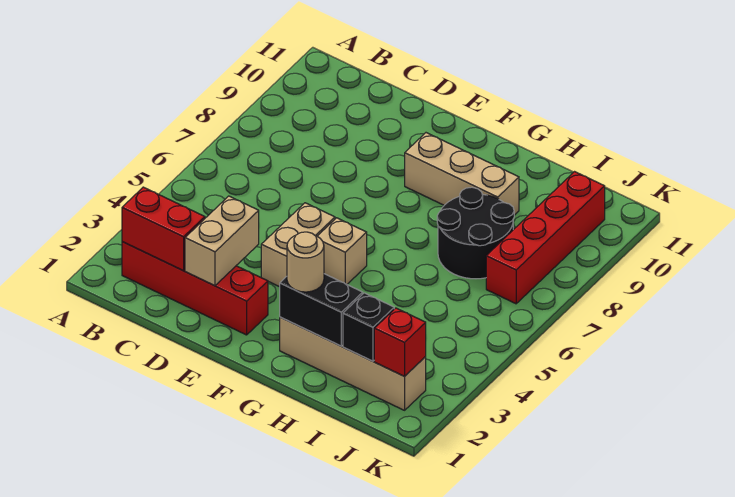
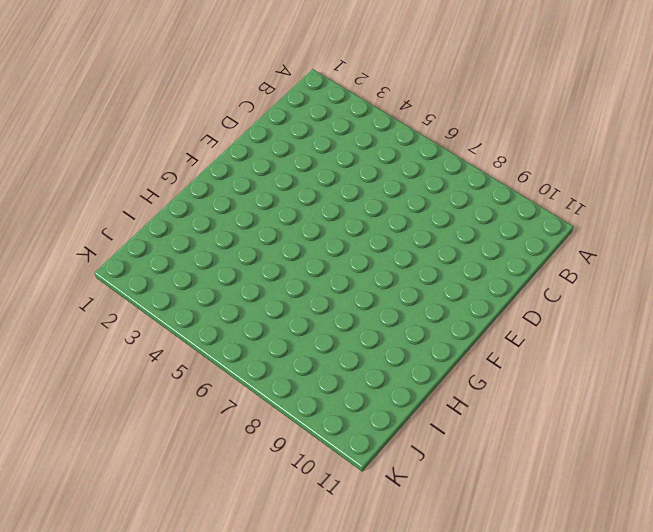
none -> red 1x4 brick [122,242,268,335]
none -> tan 1x2 brick [261,203,335,287]
none -> tan 1x1 brick [317,218,367,284]

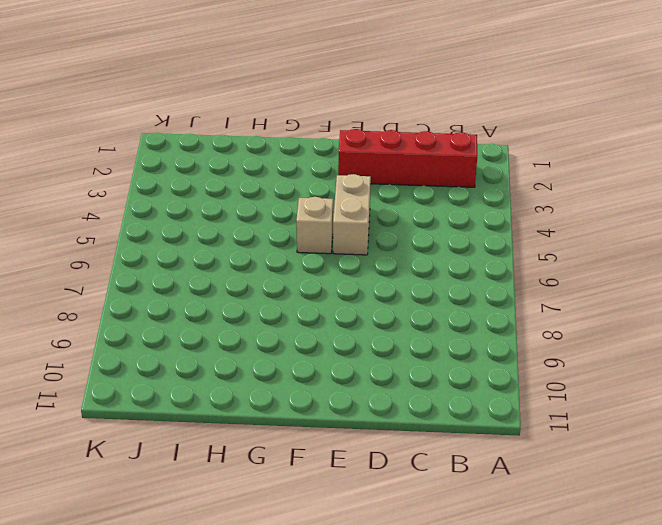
none -> tan 1x3 brick [405,133,519,215]
none -> tan 1x4 brick [280,317,426,410]
none -> black 2x2 round brick [437,187,514,279]

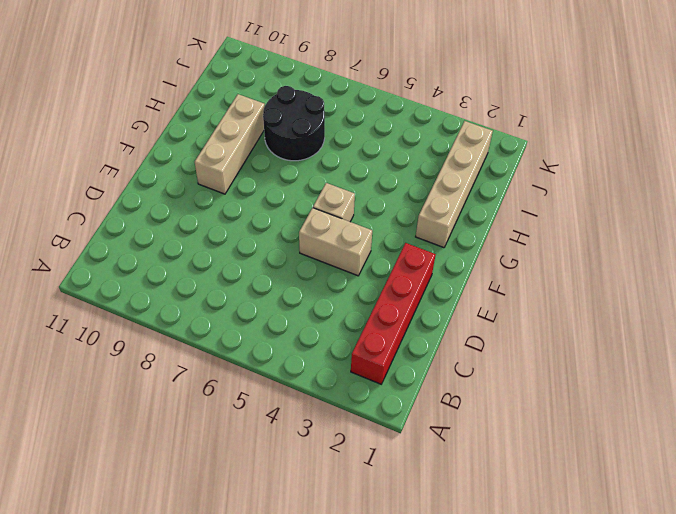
none -> red 1x4 brick [486,172,605,304]
none -> red 1x2 brick [122,187,205,271]
none -> tan 1x2 brick [185,196,259,286]

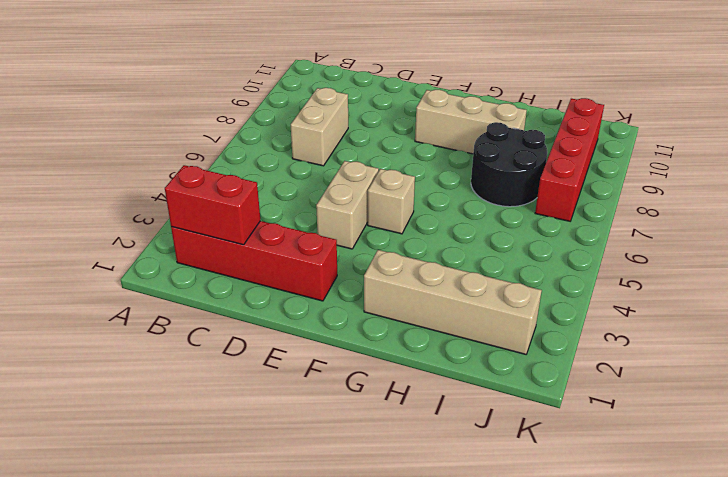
tan 1x2 brick [291,88,348,166] -> tan 1x2 brick moved to [185,196,259,286]
none -> black 1x2 brick [280,274,363,346]
none -> black 1x1 brick [343,293,394,361]
none -> red 1x1 brick [374,308,426,376]

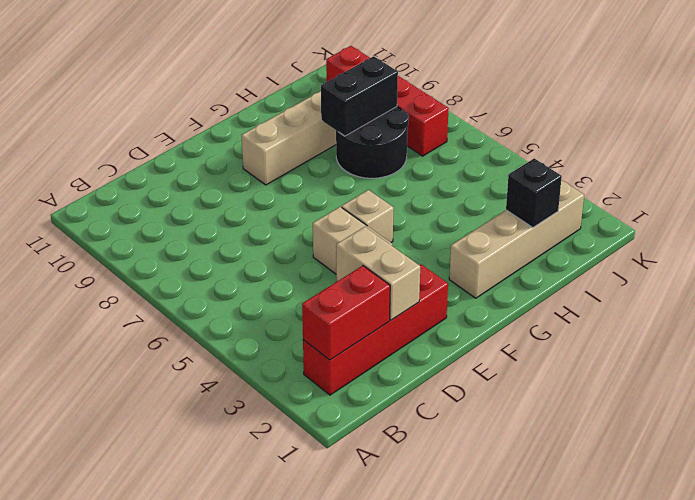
black 1x2 brick [321,56,398,136] -> black 1x2 brick moved to [280,274,363,346]
none -> red 1x1 brick [374,308,426,376]
none -> tan 1x1 round brick [287,232,324,292]

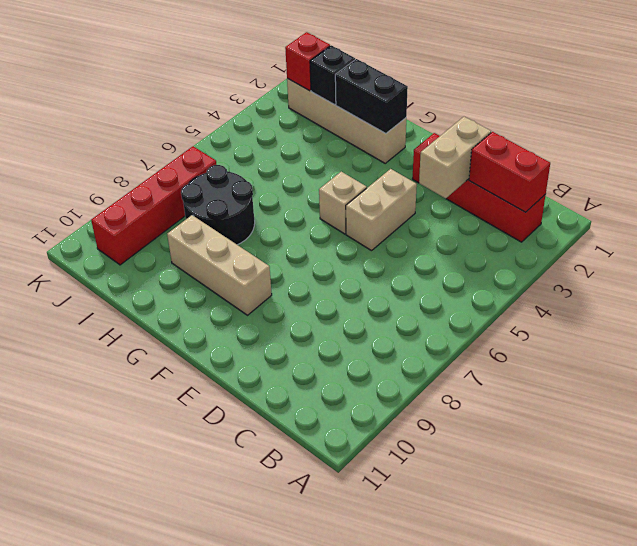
none -> tan 1x1 round brick [287,232,324,292]

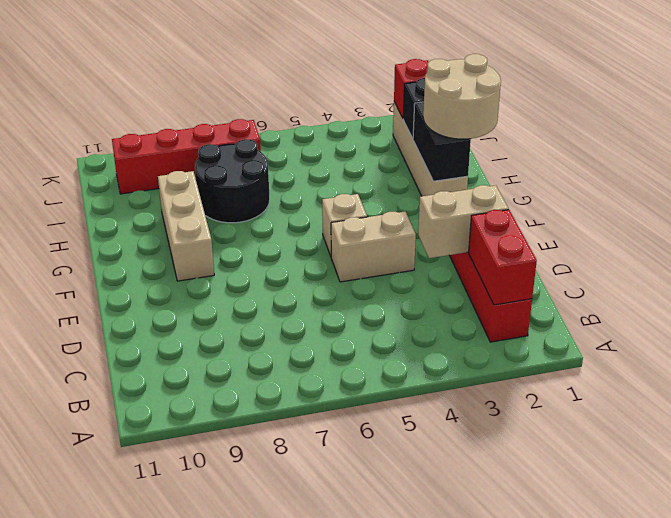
tan 2x2 round brick [423,54,501,139] -> tan 1x1 round brick [287,232,324,292]

